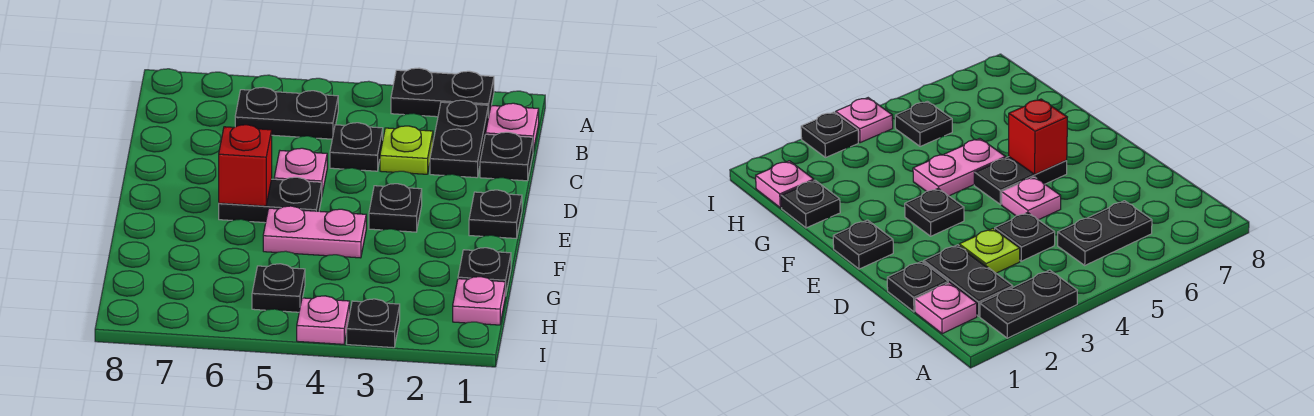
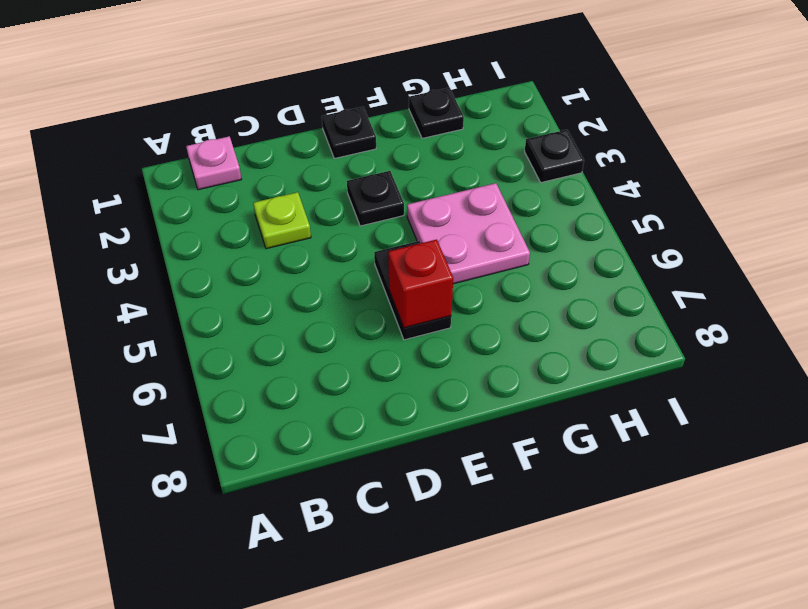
pink 2x2 plate [407,183,530,284] -> pink 1x2 plate [263,206,366,258]
none -> black 1x2 plate [391,68,494,118]
none -> black 1x2 plate [430,100,488,178]
none -> black 1x2 plate [235,87,338,139]

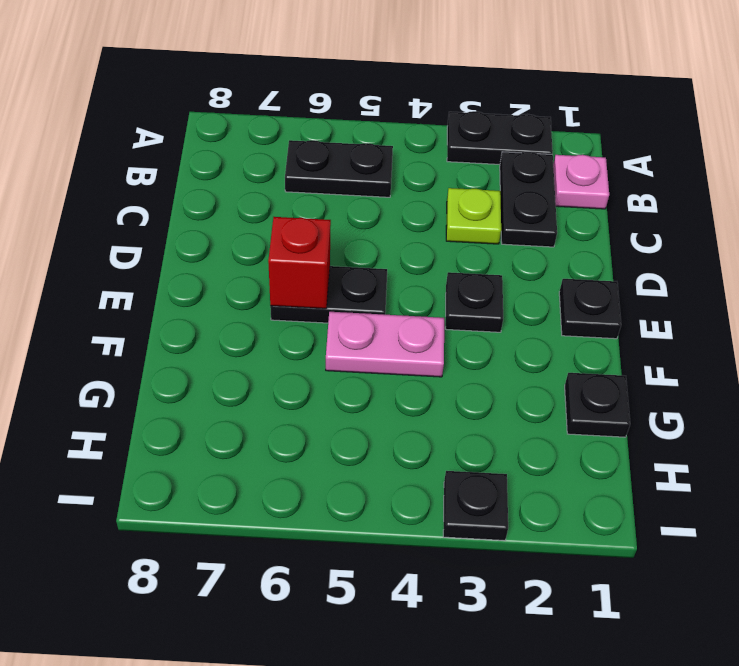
none -> black 1x1 plate [480,132,533,181]
none -> black 1x1 plate [330,123,383,171]
none -> pink 1x1 plate [274,148,327,194]

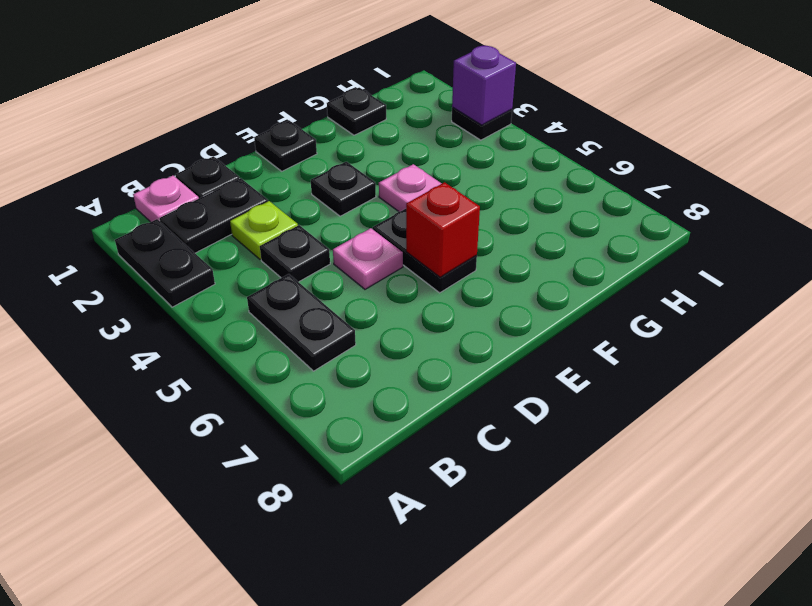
purple 1x1 brick [452,46,516,125] -> none
none -> pink 1x1 plate [453,277,505,325]
none -> black 1x1 plate [252,264,305,312]
none -> pink 1x1 plate [297,296,350,344]

